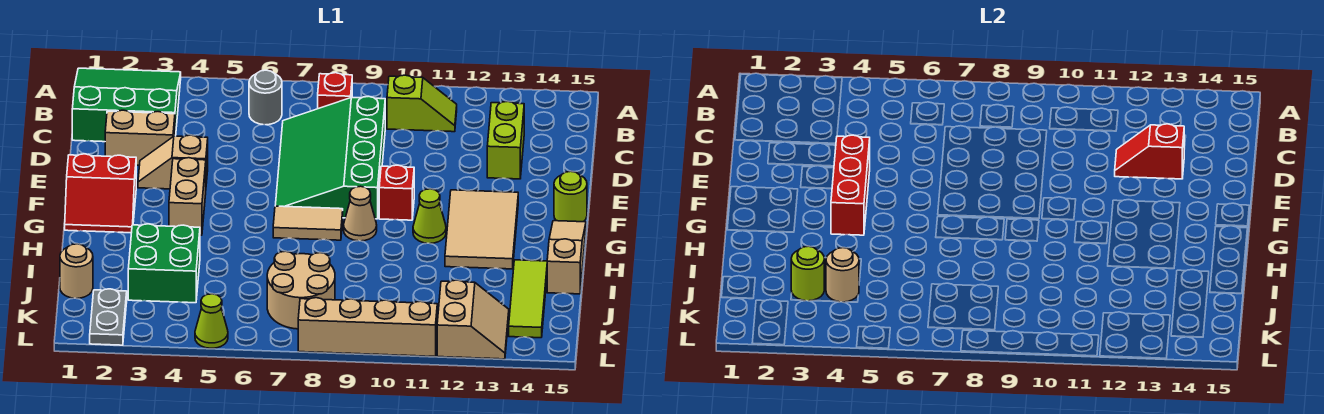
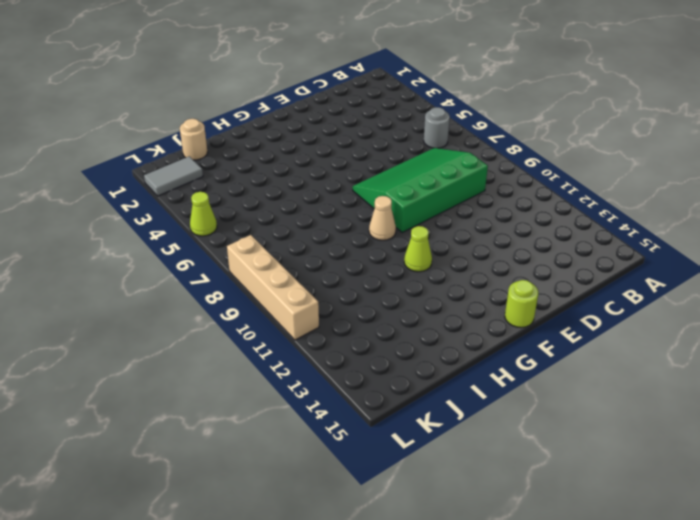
grey 1x2 tile [144,156,203,196] -> grey 1x2 plate [90,289,127,345]
none -> green 3x3 slope [72,68,181,142]
none -> red 1x1 brick [318,73,352,109]
none -> lime 1x2 slope [387,75,457,132]

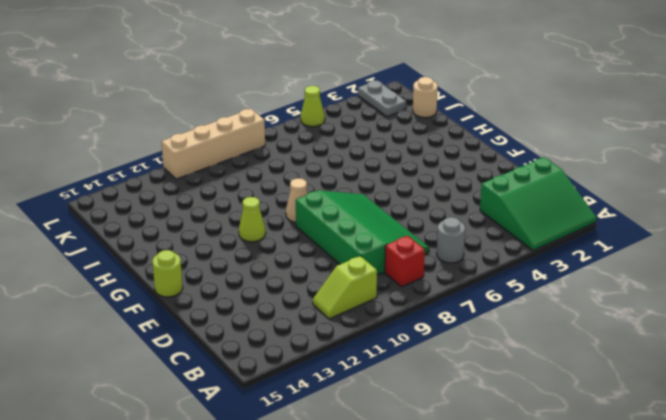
none -> lime 1x2 brick [487,101,524,179]
none -> tan 1x2 brick [105,110,175,165]
none -> tan 1x2 slope [138,135,208,189]

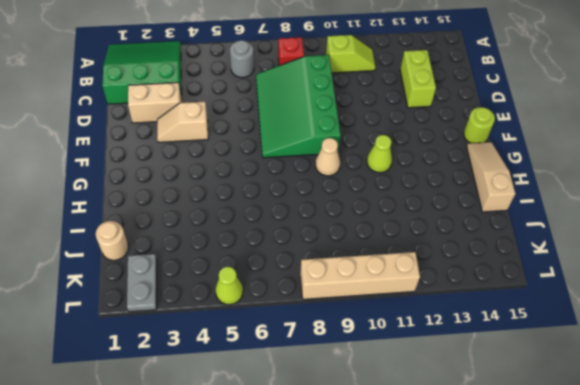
none -> red 2x2 slope [65,154,136,233]
none -> tan 1x2 brick [169,158,206,235]
none -> red 1x1 brick [379,165,414,220]

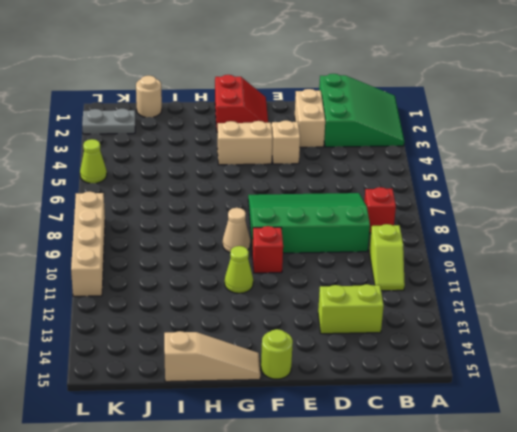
red 2x2 slope [215,75,268,132] -> red 2x2 slope turned to [65,154,136,233]
none -> grey 1x1 round brick [249,70,282,125]
none -> tan 2x3 tile [445,190,518,269]
none -> tan 1x2 tile [273,206,343,240]

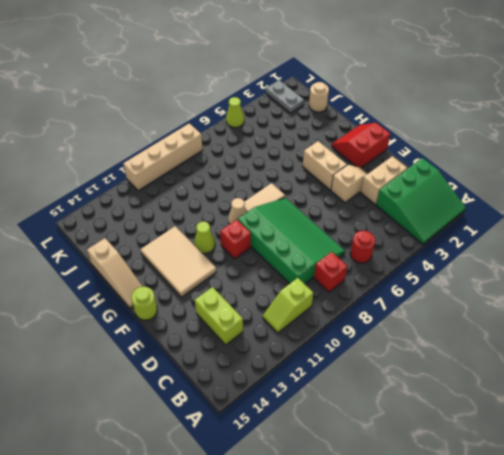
red 1x1 round brick [350,231,375,263] -> grey 1x1 round brick [249,70,282,125]
none -> green 2x2 brick [128,224,200,303]
none -> lime 1x3 tile [509,260,547,338]
none -> tan 2x2 round brick [267,251,335,329]

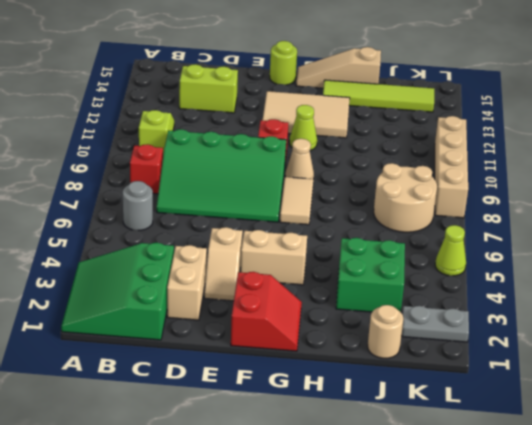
lime 1x4 tile [323,80,434,112] -> lime 1x3 tile [509,260,547,338]
none -> tan 2x2 slope [437,280,509,359]
none -> red 1x2 slope [1115,124,1184,179]
none -> red 1x3 brick [831,135,870,235]

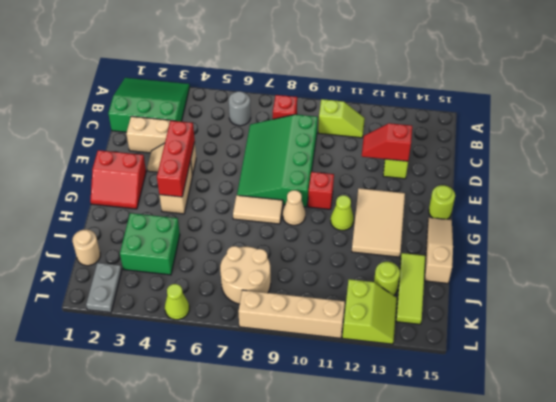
lime 1x1 round brick [374,262,400,295] -> lime 1x1 round brick moved to [791,246,824,301]
lime 2x2 slope [342,279,397,344] -> tan 2x2 slope [437,280,509,359]
none -> tan 1x1 round brick [826,248,859,302]

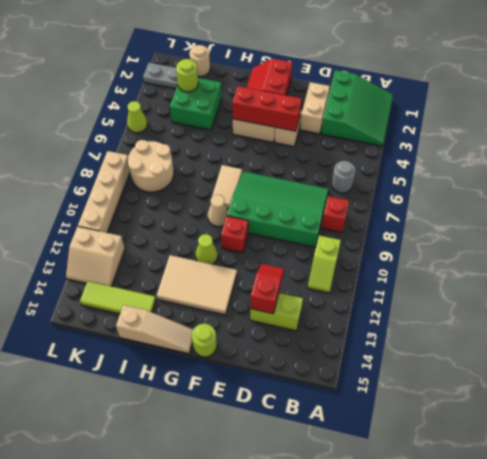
none -> tan 1x1 round brick [826,248,859,302]

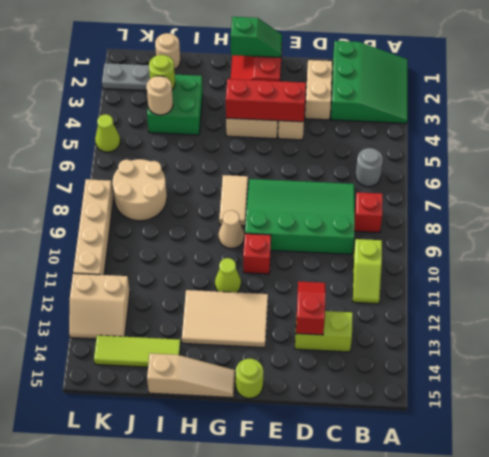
green 1x2 slope [231,17,282,58] -> none

